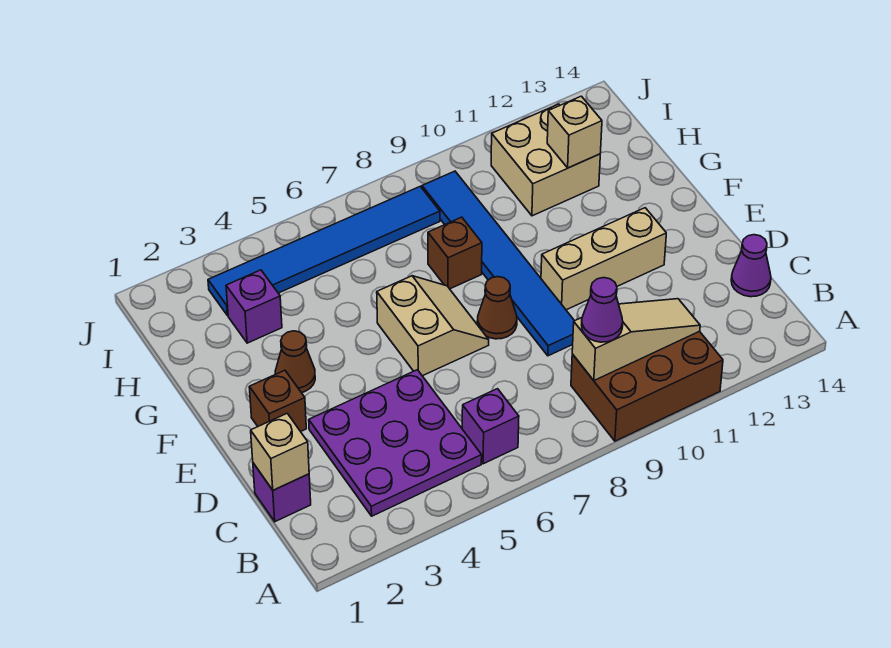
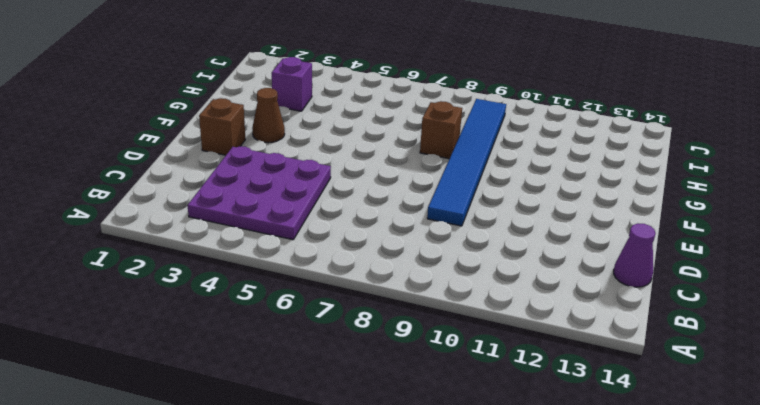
none -> brown 2x3 brick [571,331,723,441]
none -> purple 1x1 brick [462,389,519,464]
none -> purple 1x1 brick [253,463,311,522]

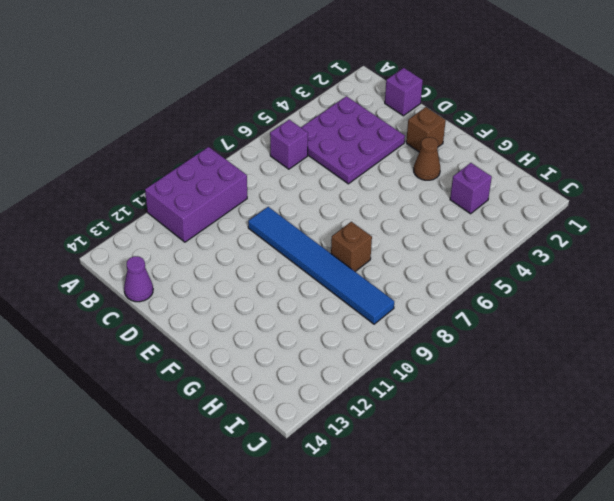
purple 2x3 brick [145,147,247,242] -> brown 2x3 brick [571,331,723,441]
none -> tan 2x2 slope [377,276,489,376]
none -> brown 1x1 cone [477,277,517,339]
none -> tan 1x3 brick [541,208,666,310]

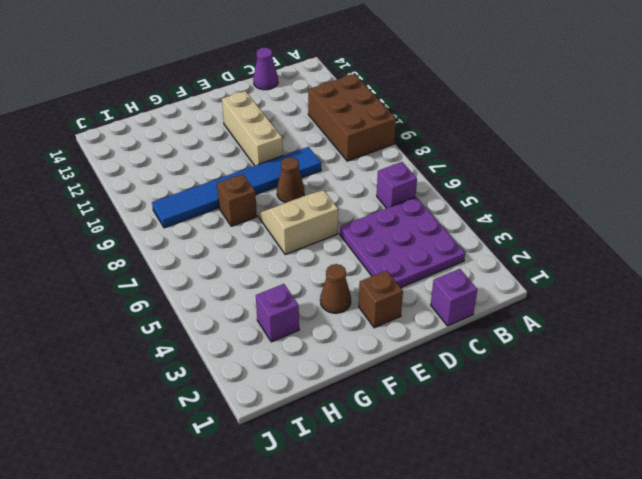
none -> tan 2x2 brick [491,104,600,216]
none -> blue 1x6 tile [208,186,440,316]
none -> tan 1x3 slope [572,299,700,380]

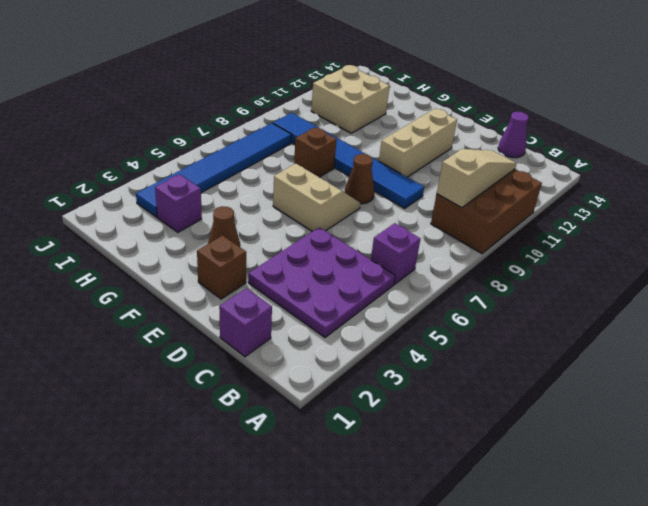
none -> tan 1x1 brick [251,414,309,490]
none -> tan 1x1 brick [547,96,602,168]
none -> purple 1x1 cone [582,278,623,342]

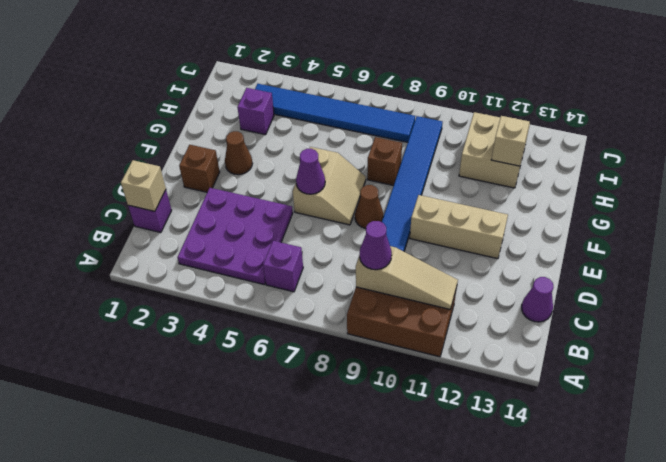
purple 1x1 cone [296,149,325,194] -> none

